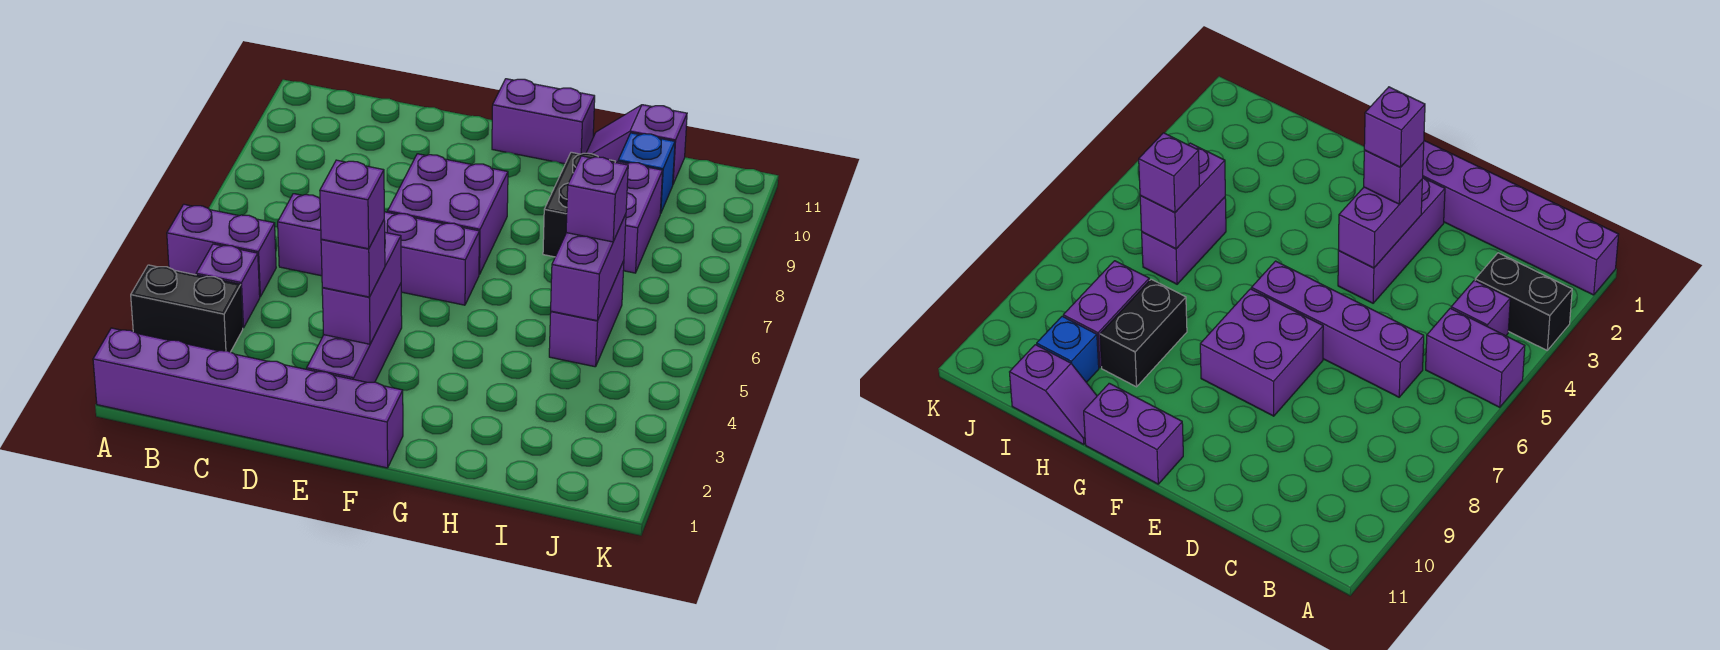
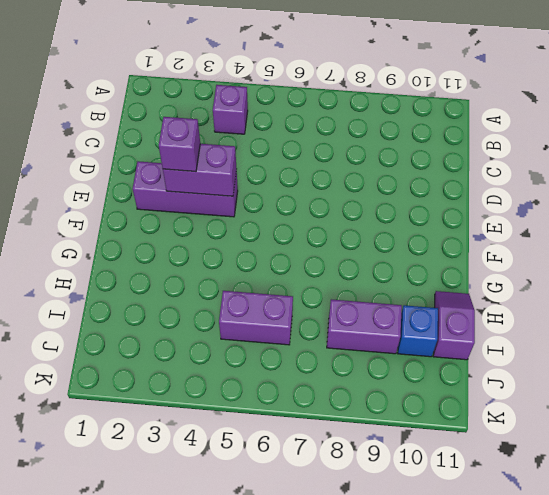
none -> purple 1x6 brick [93,328,403,468]
none -> black 1x2 brick [131,265,243,352]
none -> purple 1x2 brick [167,204,276,297]

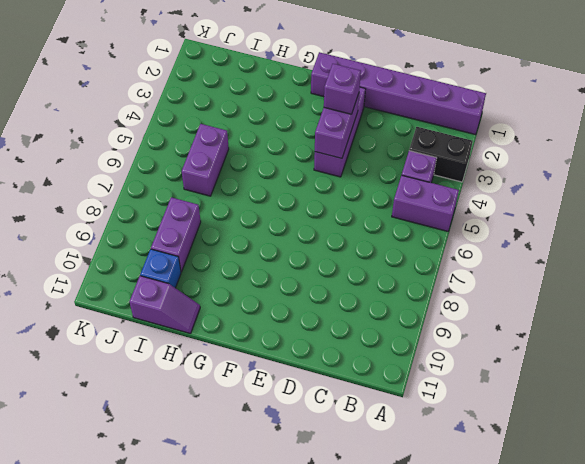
none -> purple 1x4 brick [278,194,479,305]
none -> purple 2x2 brick [388,154,508,275]
none -> purple 1x2 brick [492,79,595,164]

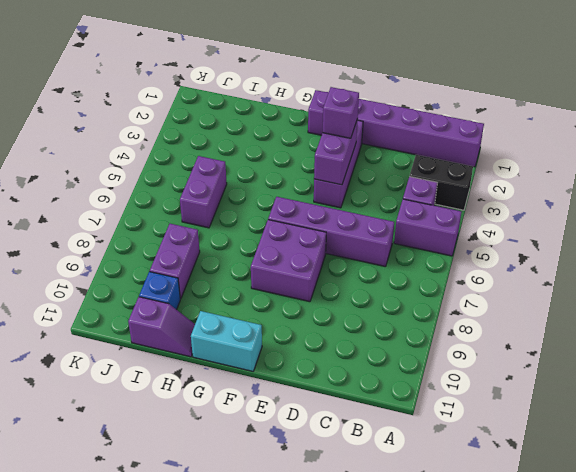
cyan 1x2 brick [191,311,262,371] -> purple 1x2 brick [492,79,595,164]
none -> black 1x2 brick [543,152,615,257]
none -> purple 1x2 brick [551,214,626,321]
none -> purple 1x1 brick [566,156,628,242]

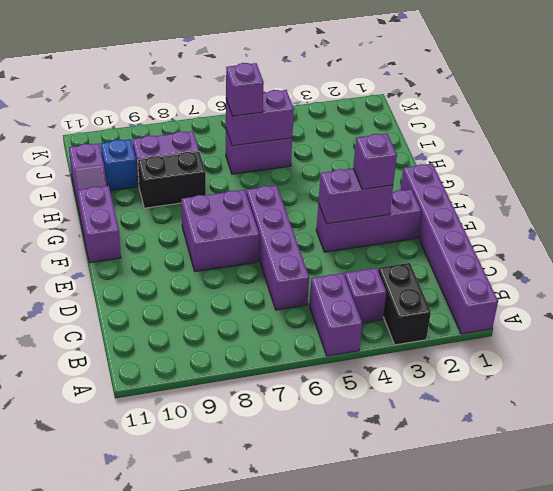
none -> purple 1x1 brick [320,160,384,249]

